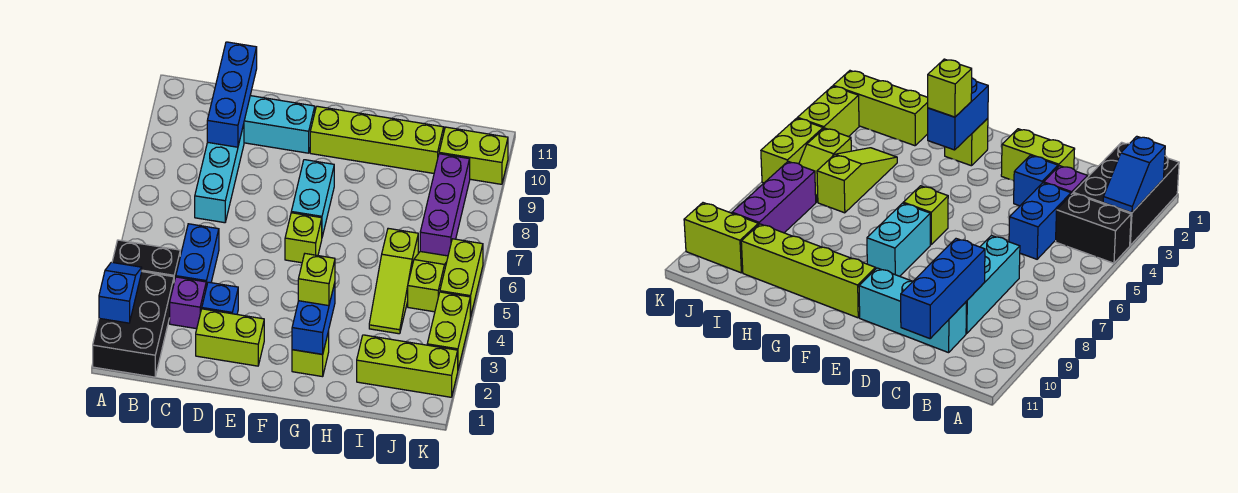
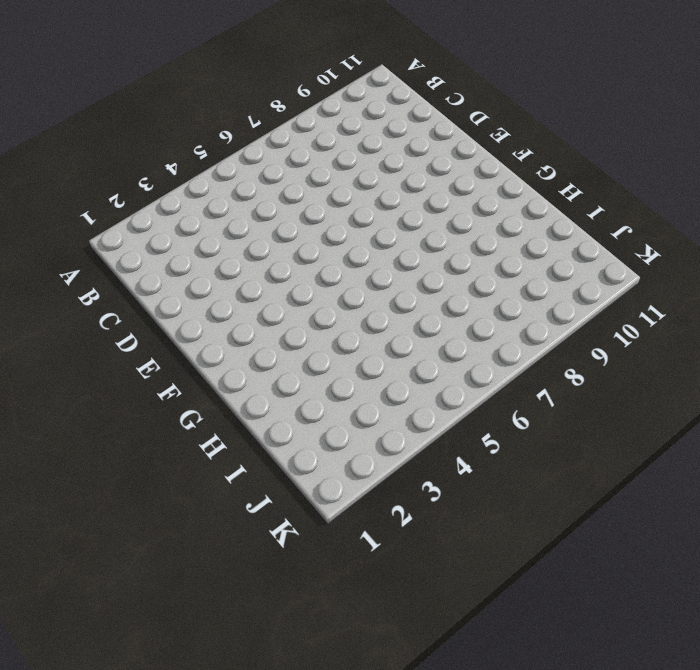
none -> black 2x3 brick [93,272,174,377]
none -> black 1x2 brick [112,240,180,281]
none -> purple 1x1 brick [170,277,206,329]

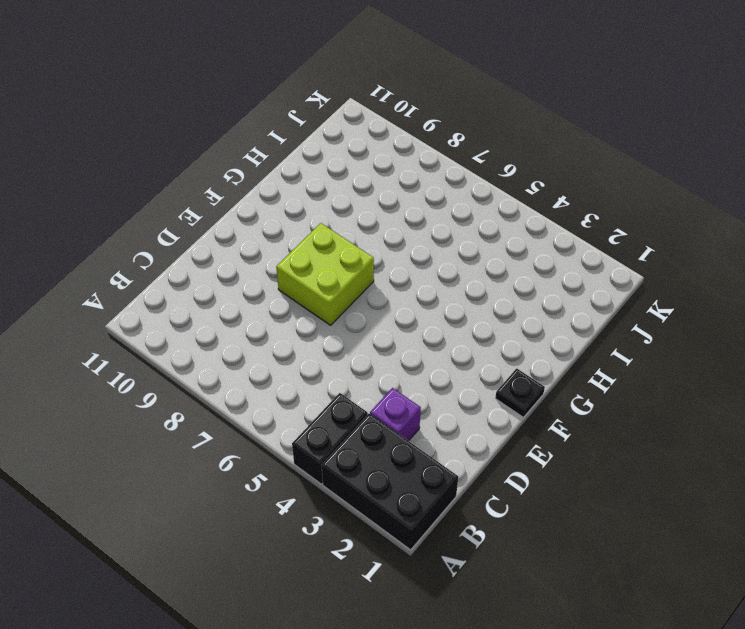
lime 2x2 brick [276,223,374,325] -> cyan 1x2 brick [291,160,334,237]
black 1x1 plate [495,368,545,417] -> none
none -> blue 1x2 brick [176,224,219,287]
none -> cyan 1x3 brick [195,124,244,223]
none -> cyan 1x3 brick [244,96,315,153]

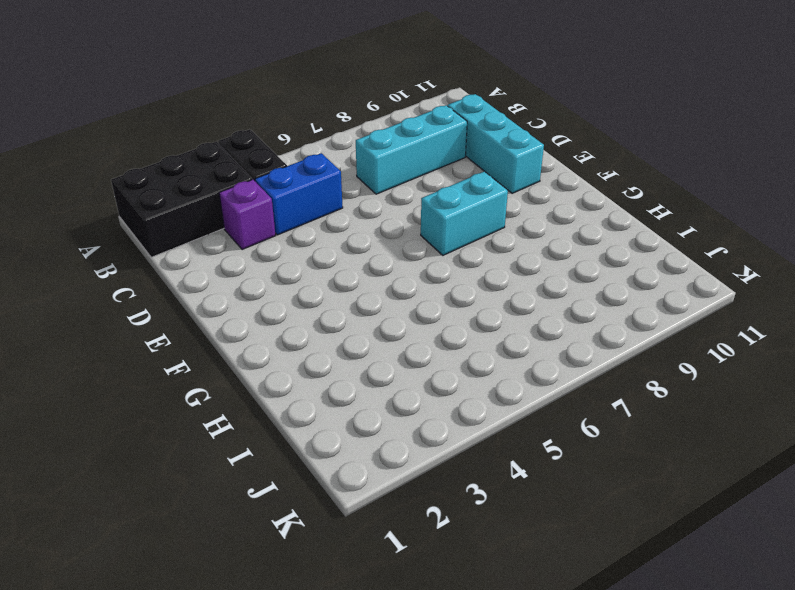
none -> lime 1x2 brick [196,309,264,366]
none -> blue 1x1 brick [202,282,238,314]
none -> lime 1x1 brick [285,213,322,263]

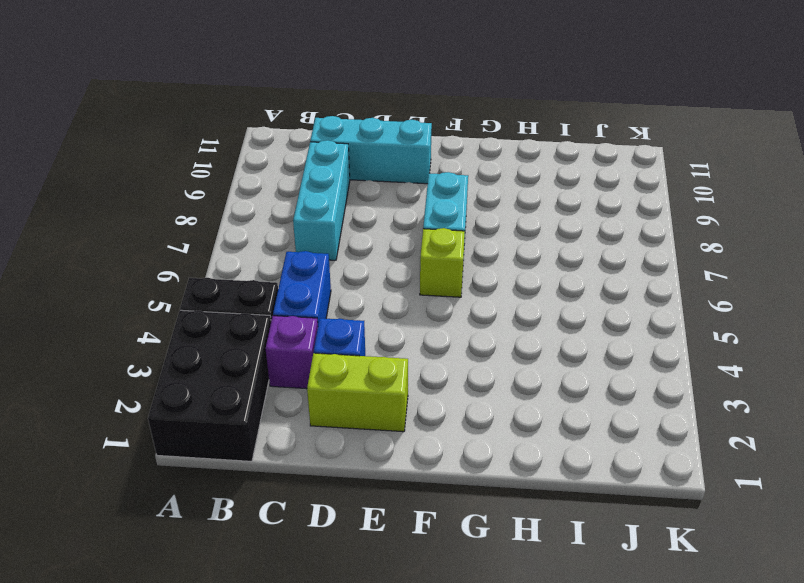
none -> lime 1x4 brick [310,106,444,173]
none -> lime 1x1 brick [292,331,329,377]
none -> lime 1x3 brick [357,335,458,397]

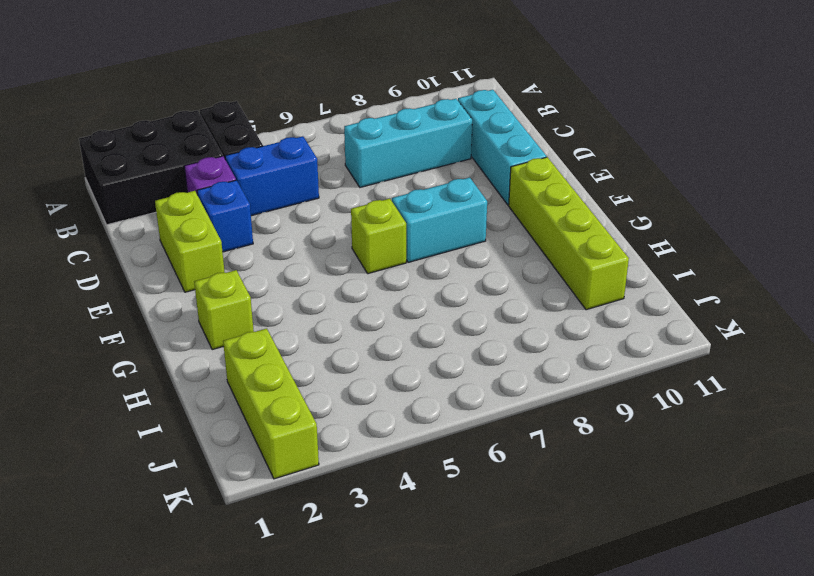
none -> lime 1x3 slope [369,228,418,334]
none -> lime 1x2 slope [408,252,448,312]
none -> purple 1x3 brick [420,154,470,256]

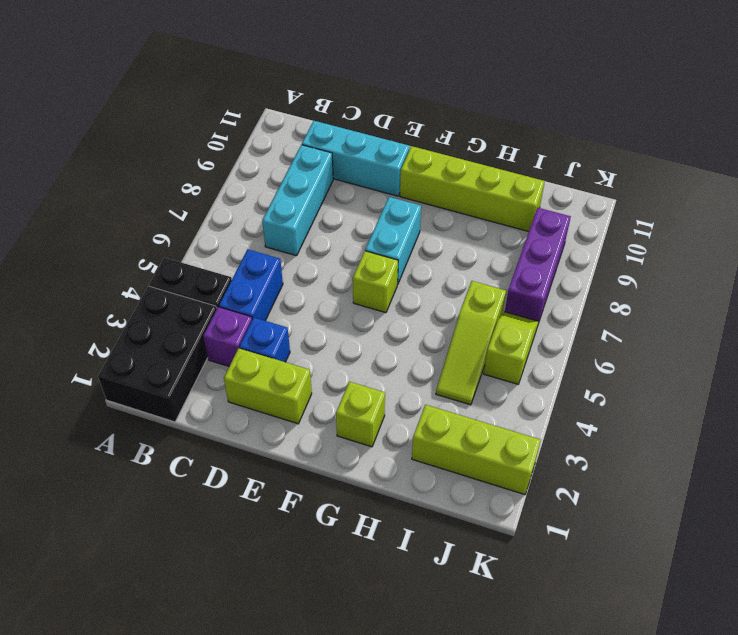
none -> lime 1x2 brick [439,127,508,184]
none -> lime 1x2 brick [427,292,470,369]
none -> lime 1x2 brick [440,239,483,317]

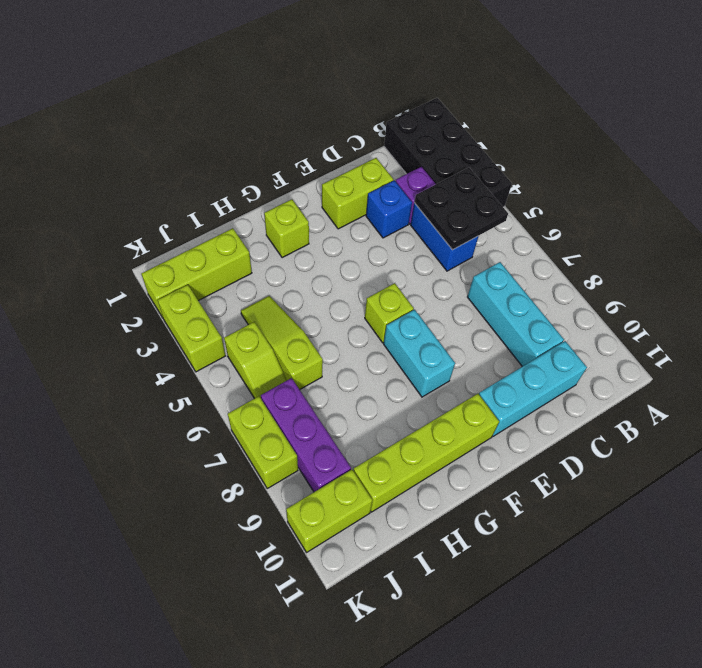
black 2x2 plate [414,168,508,250] -> none
lime 1x2 brick [228,396,298,488] -> lime 1x2 brick moved to [440,239,483,317]
none -> blue 1x2 slope [99,262,142,323]
none -> blue 1x3 brick [207,42,257,147]
none -> blue 1x2 brick [292,283,335,354]

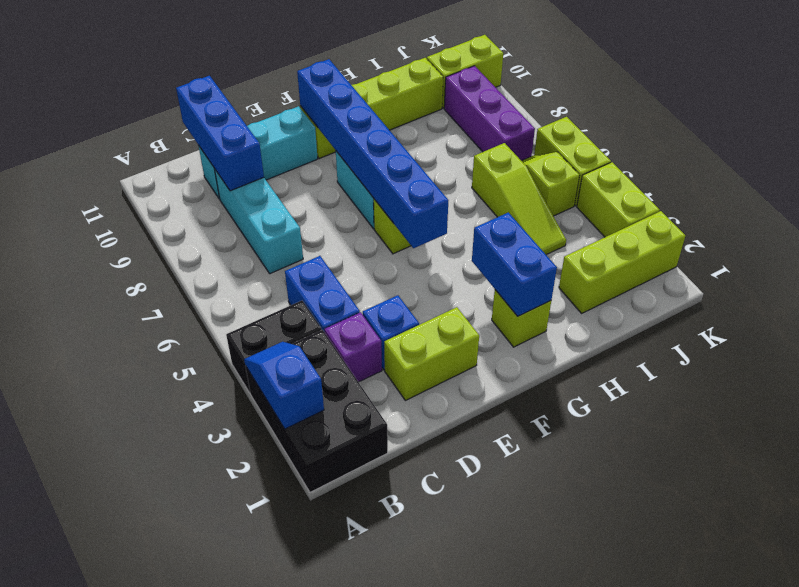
blue 1x6 brick [297,59,448,248] -> none
none -> lime 1x1 brick [298,254,335,306]

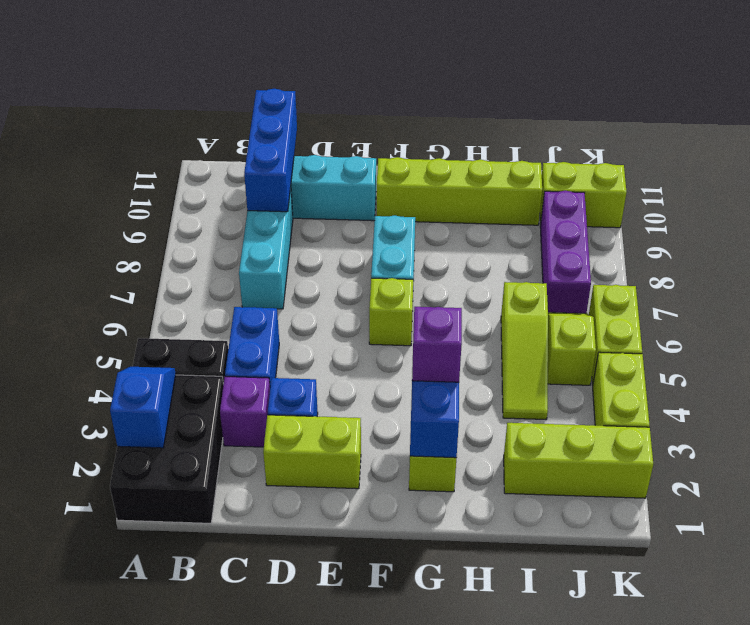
purple 1x1 brick [412,307,462,382] -> lime 1x1 brick [298,254,335,306]

